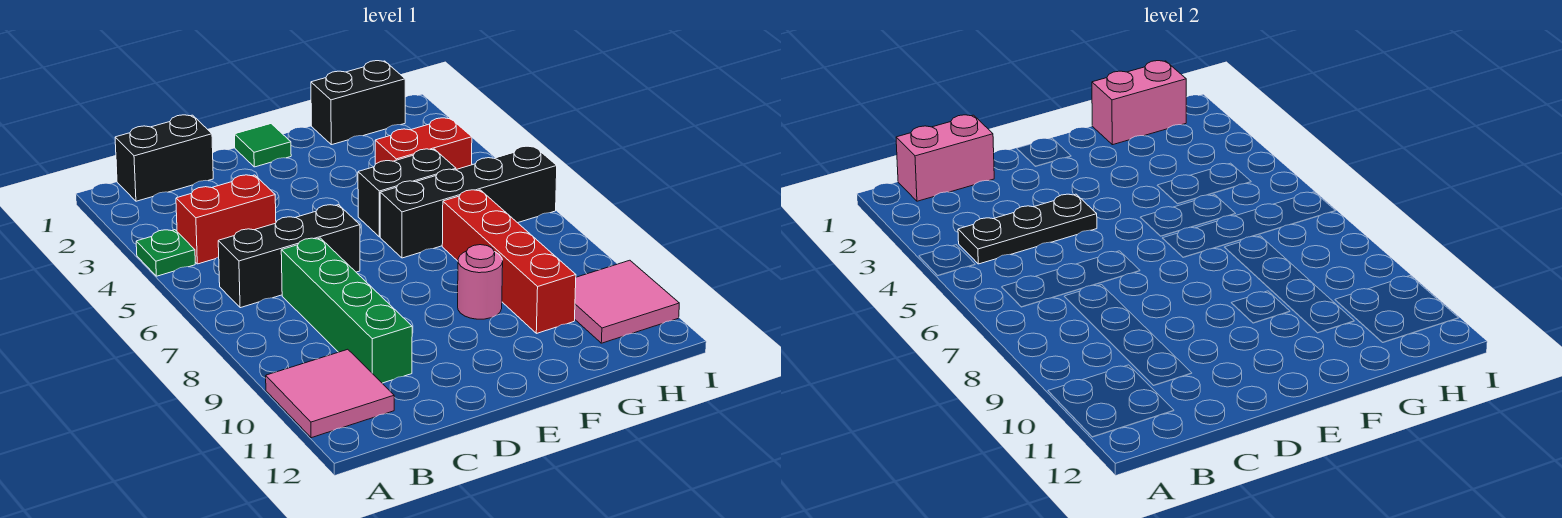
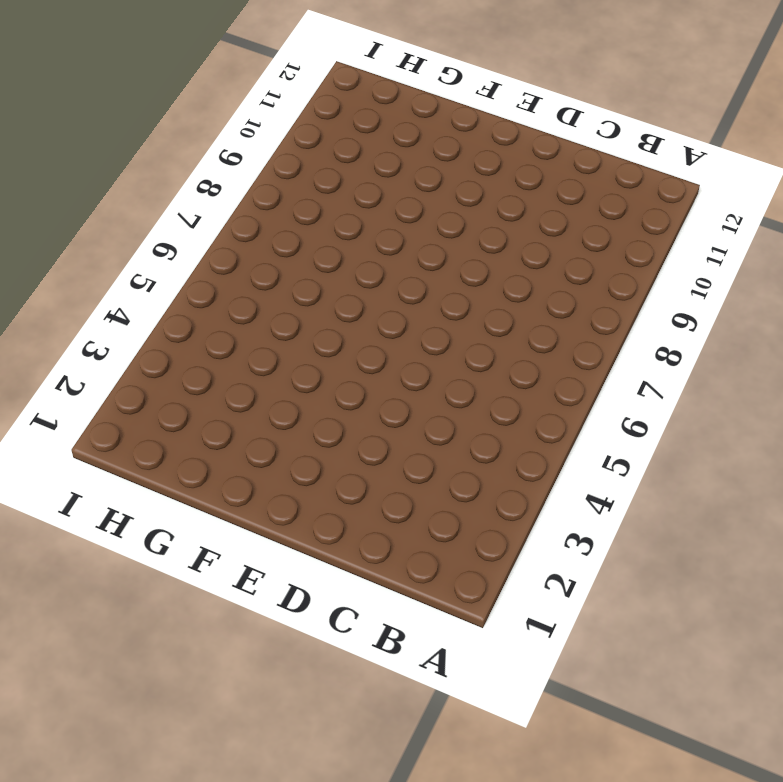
none -> green 1x1 plate [136,230,195,276]
none -> pink 2x2 tile [266,349,394,438]
none -> black 1x2 brick [115,115,213,201]

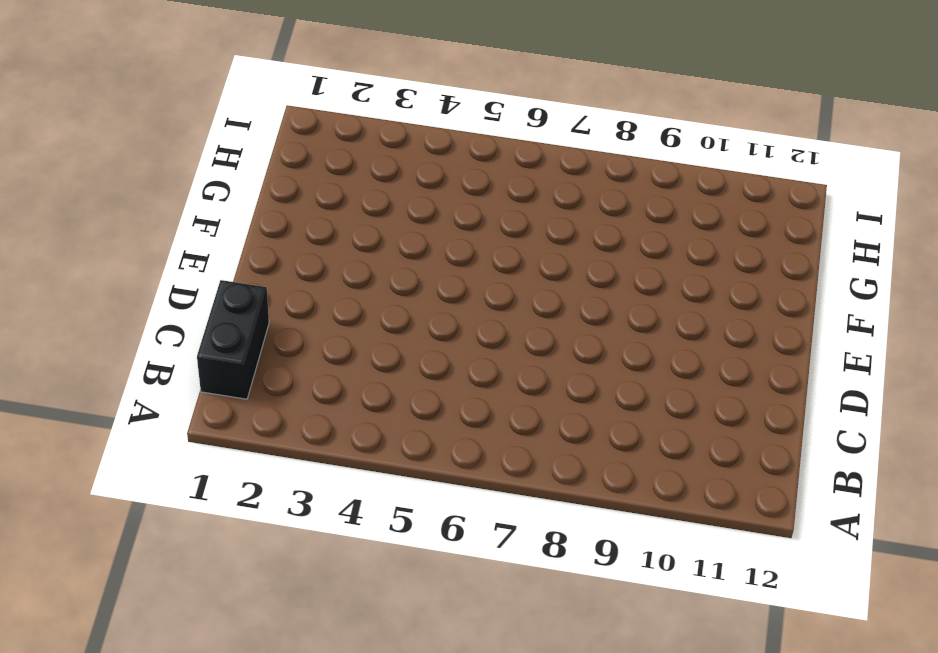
none -> green 1x1 plate [136,230,195,276]
none -> pink 2x2 tile [266,349,394,438]
none -> red 1x2 brick [176,175,276,264]

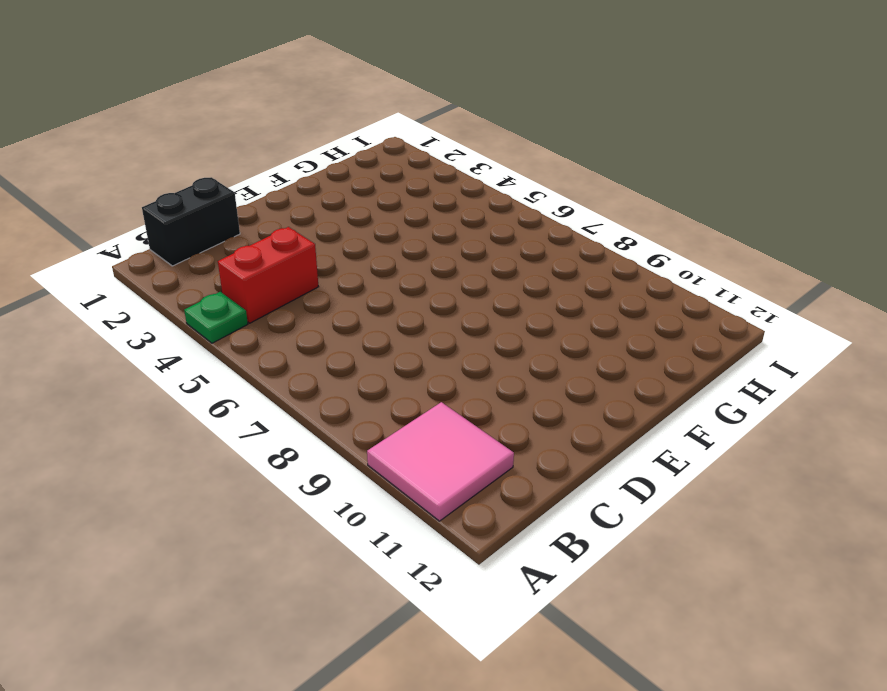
none -> black 1x3 brick [218,205,360,308]
none -> green 1x4 brick [281,238,412,383]
none -> green 1x1 tile [234,124,291,167]

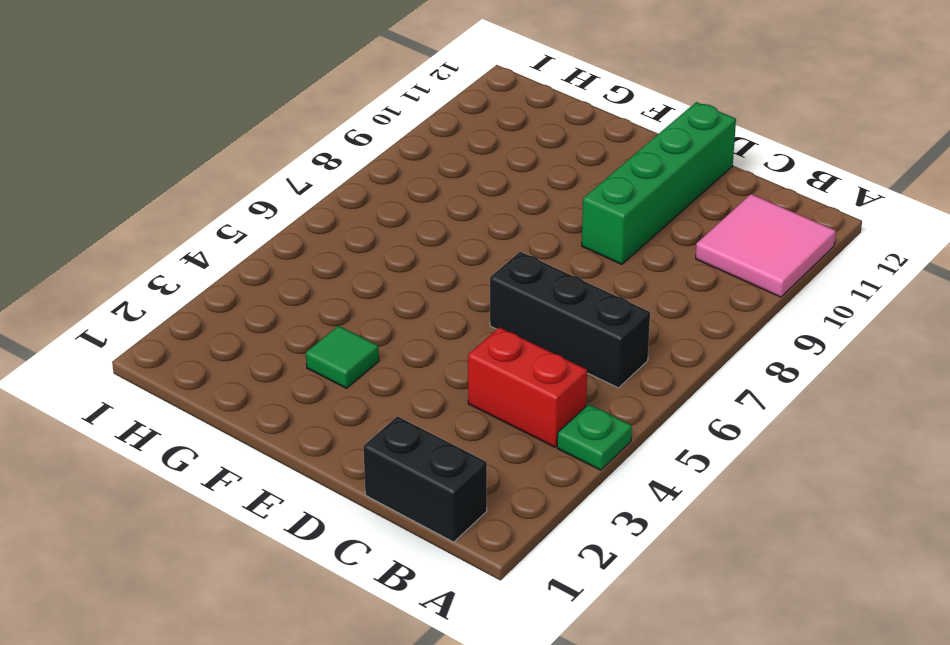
green 1x4 brick [582,102,736,264] -> green 1x4 brick moved to [281,238,412,383]
green 1x1 tile [306,326,379,388] -> green 1x1 tile moved to [234,124,291,167]
none -> black 1x2 brick [358,149,456,237]
none -> black 1x4 brick [380,146,557,258]
none -> pink 1x1 round brick [458,245,503,319]

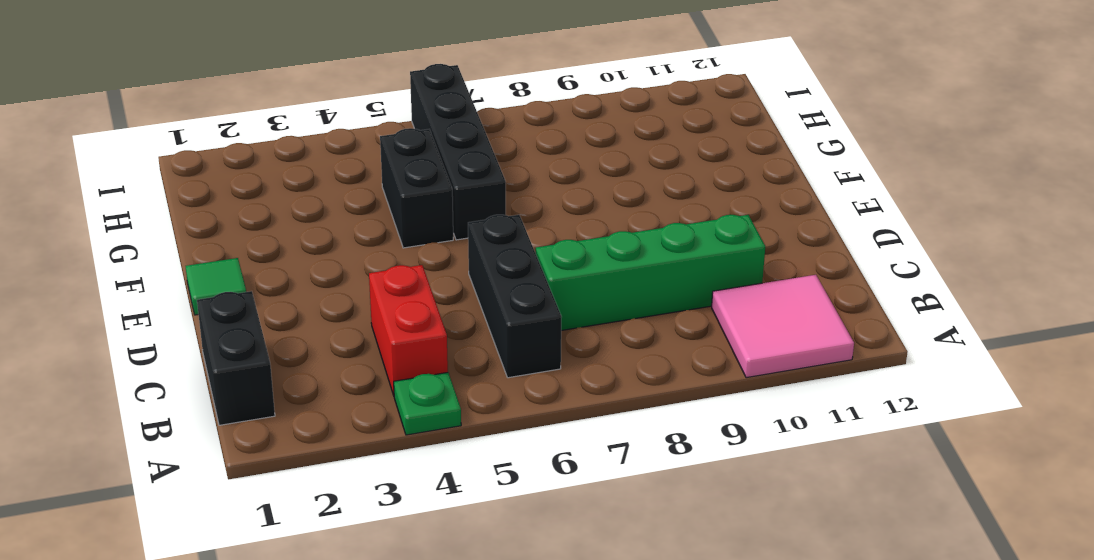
none -> pink 1x1 round brick [458,245,503,319]
none -> black 1x2 brick [311,61,405,145]
none -> red 1x2 brick [375,118,472,170]

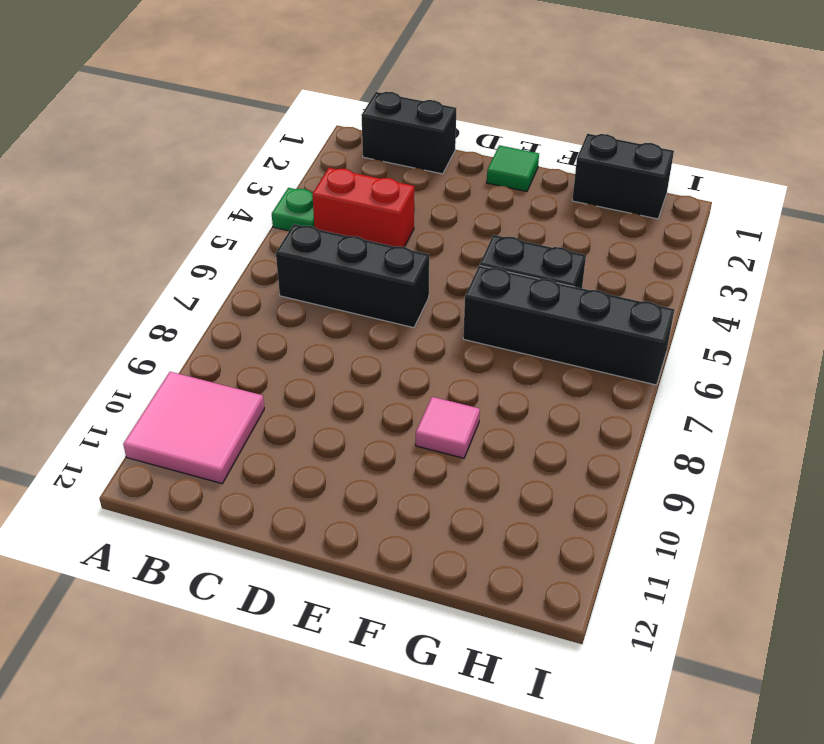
pink 1x1 tile [416,397,480,458] -> pink 1x1 round brick [458,245,503,319]
none -> green 1x4 brick [281,238,412,383]
none -> red 1x2 brick [375,118,472,170]
none -> red 1x4 brick [442,190,576,333]

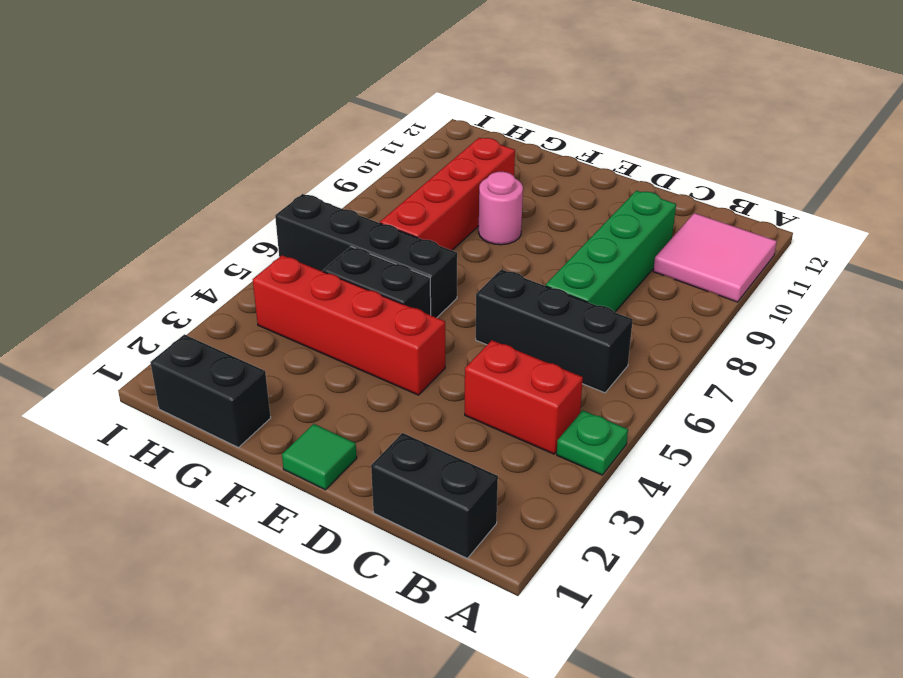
red 1x4 brick [253,255,445,395] -> red 1x2 brick [375,118,472,170]
none -> pink 2x2 tile [575,260,679,343]
none -> pink 1x2 brick [896,115,994,201]
none -> black 1x3 plate [958,194,1097,264]

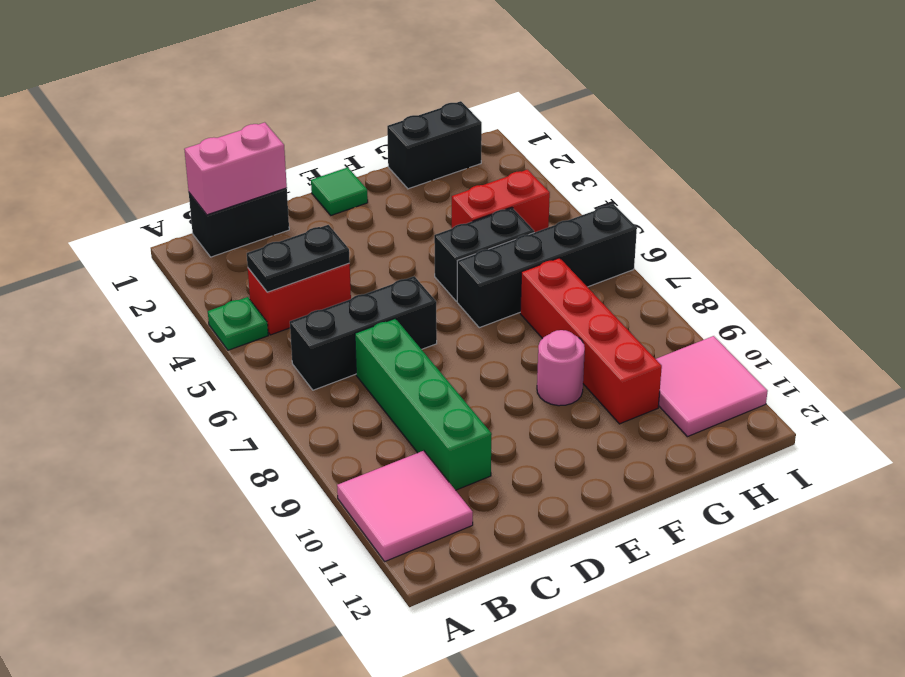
black 1x2 plate [247,225,350,292] -> black 1x3 plate [958,194,1097,264]
none -> pink 1x2 brick [1092,61,1186,145]

